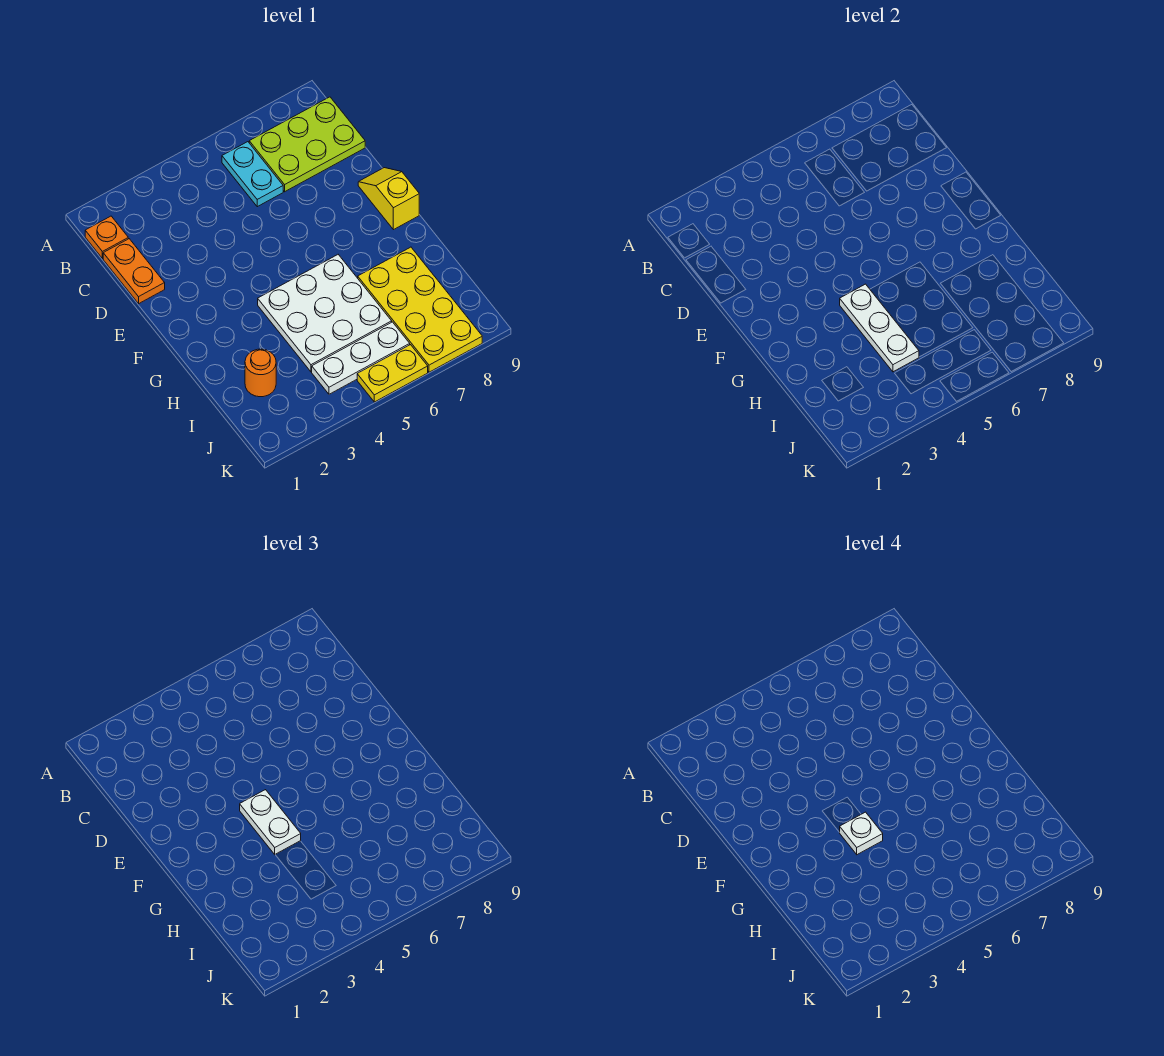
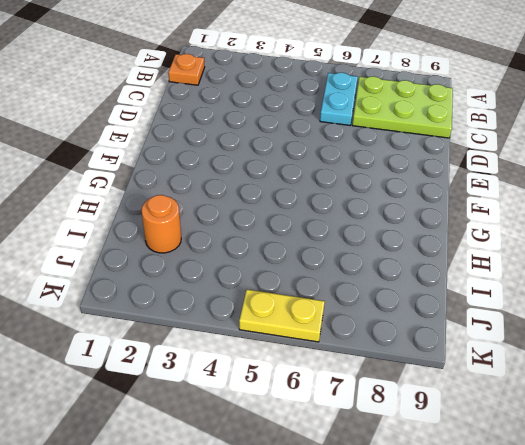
none -> orange 1x2 plate [103,239,165,304]
none -> yellow 1x2 slope [358,168,419,230]
none -> white 3x3 plate [258,255,392,372]

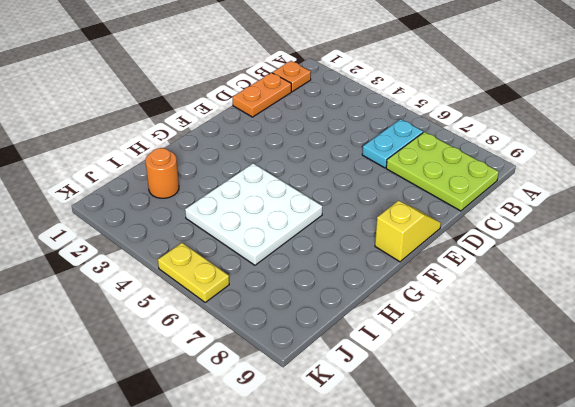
none -> yellow 2x4 plate [358,247,482,372]
none -> white 1x3 plate [312,322,410,394]
none -> white 1x3 plate [840,284,919,372]

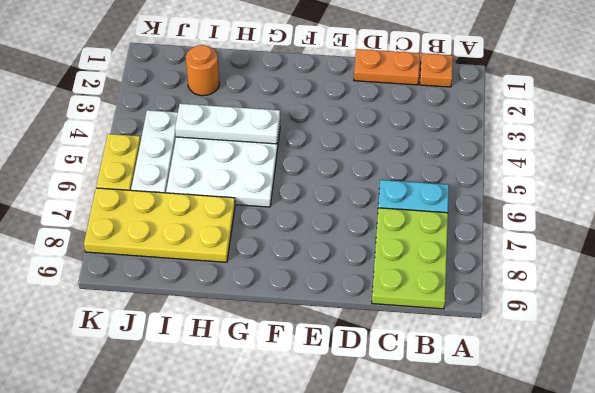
none -> yellow 1x2 slope [358,168,419,230]
none -> white 1x2 plate [240,790,301,854]
none -> white 1x1 plate [840,812,883,855]

